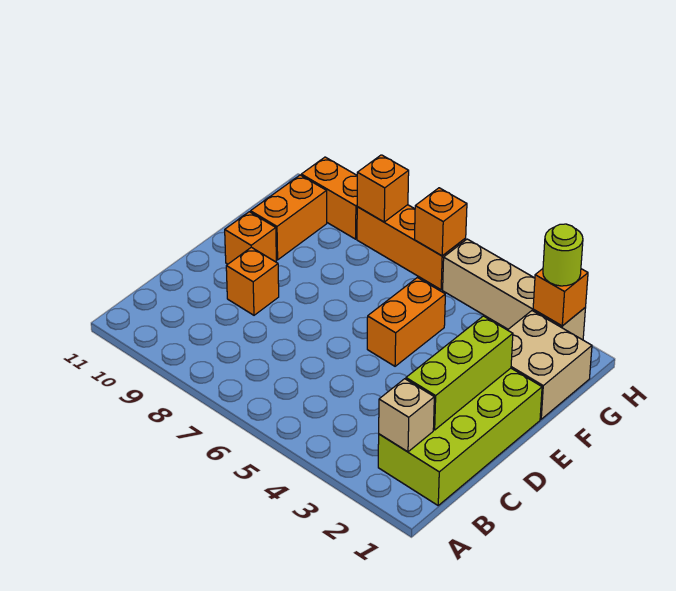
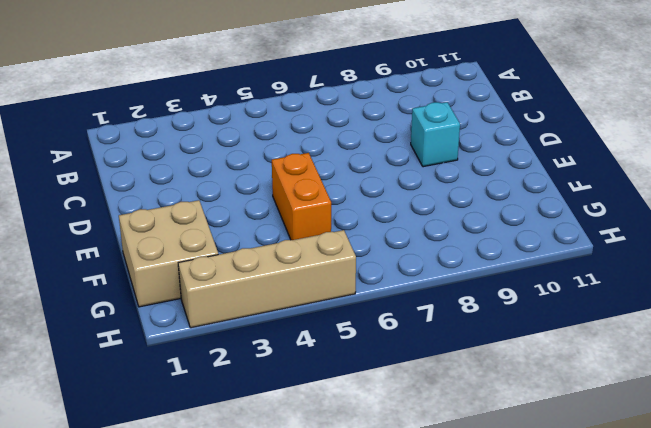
cyan 1x1 brick [411,102,460,167] -> orange 1x1 brick [226,247,279,315]
none -> lime 2x4 brick [378,368,542,505]
none -> orange 1x1 brick [225,212,276,264]
none -> orange 1x2 brick [251,175,327,260]

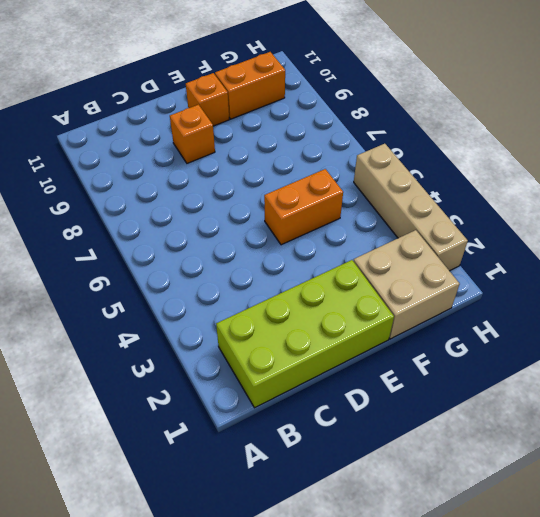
none -> orange 1x3 brick [357,205,466,290]
none -> orange 1x2 brick [301,157,357,239]
none -> tan 1x1 brick [379,379,434,452]

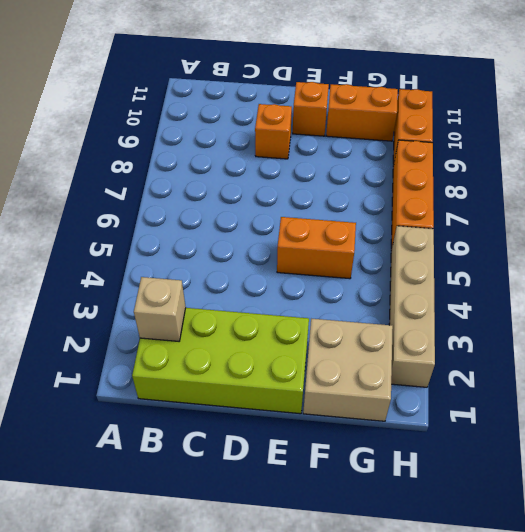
none -> lime 1x3 brick [406,316,513,430]
none -> orange 1x1 brick [533,269,588,326]
none -> orange 1x1 brick [414,188,467,256]

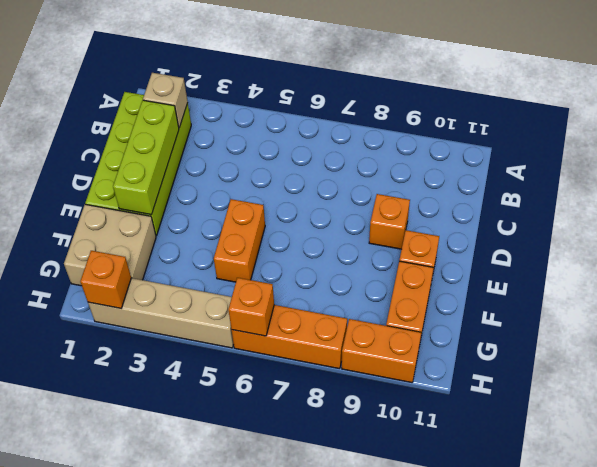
none -> orange 1x1 brick [357,155,409,222]
none -> lime 1x1 round brick [543,224,583,286]

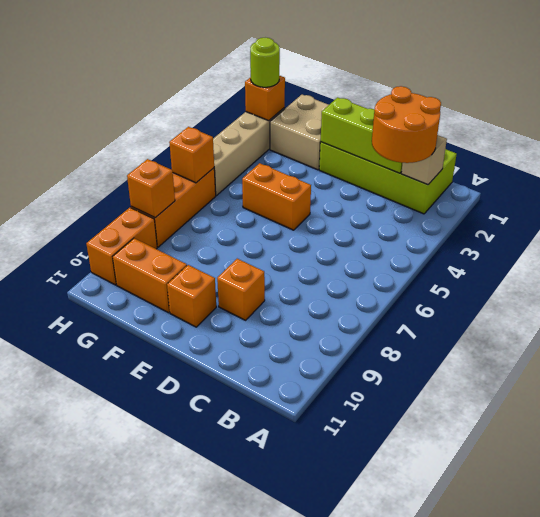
orange 2x2 round brick [372,86,441,163] -> none

